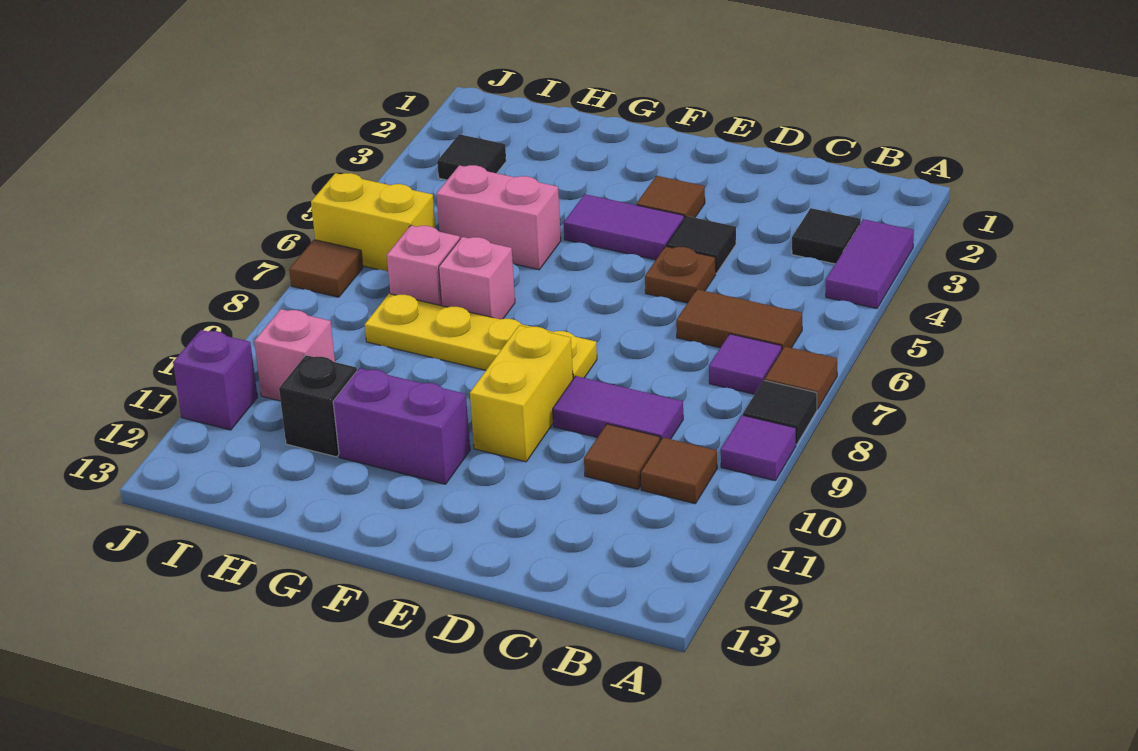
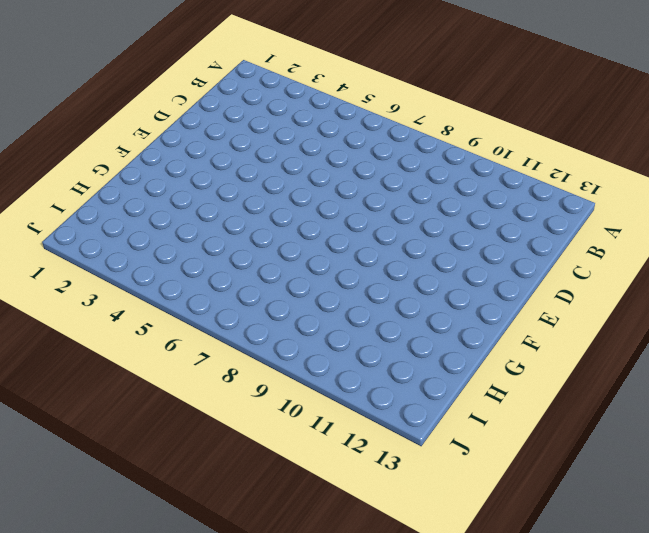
none -> purple 1x2 tile [826,219,914,309]
none -> brown 1x1 tile [764,346,837,409]
none -> black 1x1 tile [743,380,817,444]

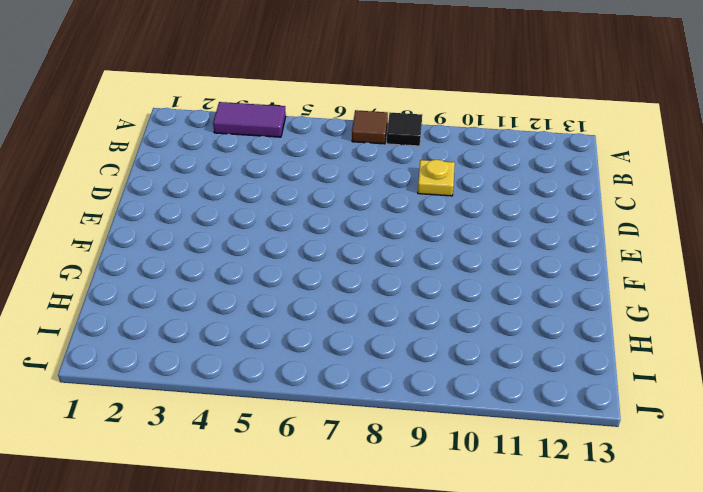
yellow 1x1 plate [418,160,455,196] -> purple 1x2 tile [553,376,683,441]
none -> purple 1x1 tile [721,415,796,481]
none -> black 1x1 tile [792,208,861,264]
none -> brown 1x2 tile [676,289,802,349]

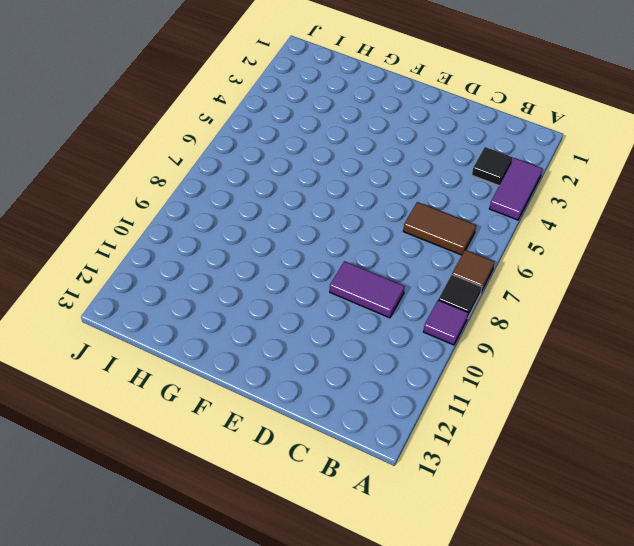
none -> purple 1x1 tile [709,334,782,394]
none -> brown 1x1 tile [641,437,717,504]
none -> brown 1x1 tile [584,424,660,489]

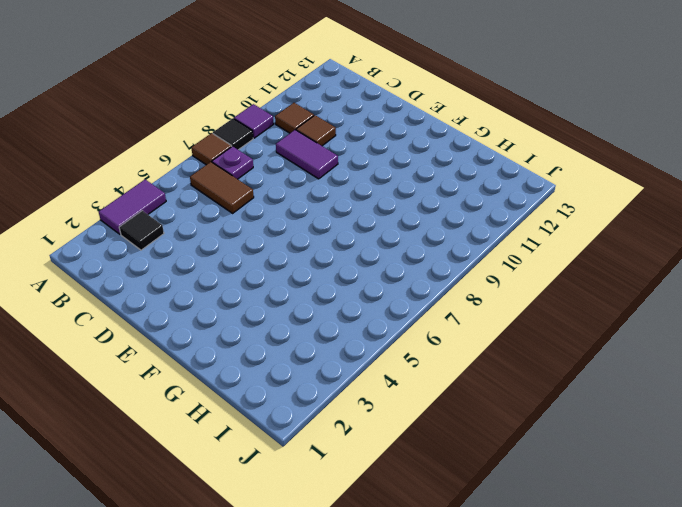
purple 1x1 plate [212,146,253,179] -> purple 1x1 tile [709,334,782,394]
none -> black 1x1 tile [667,216,736,273]
none -> brown 1x1 plate [645,246,716,303]
none -> brown 1x1 tile [636,176,705,219]

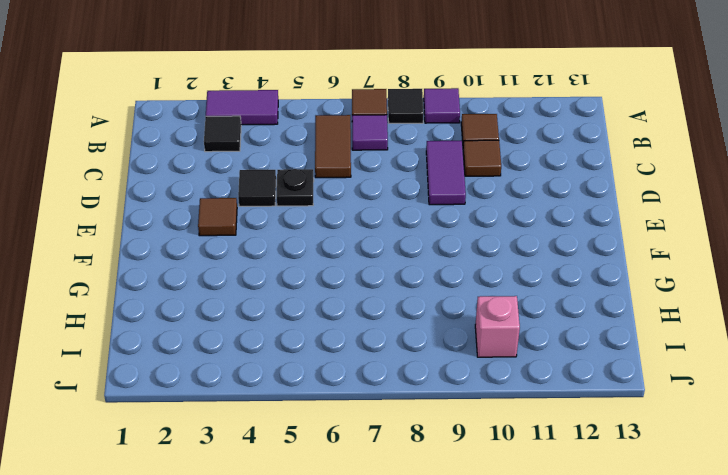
black 1x1 plate [277,169,314,206] -> brown 1x1 plate [645,246,716,303]
none -> purple 1x2 tile [564,194,684,260]
none -> yellow 1x4 plate [365,294,597,379]
none -> yellow 1x2 brick [470,325,573,462]

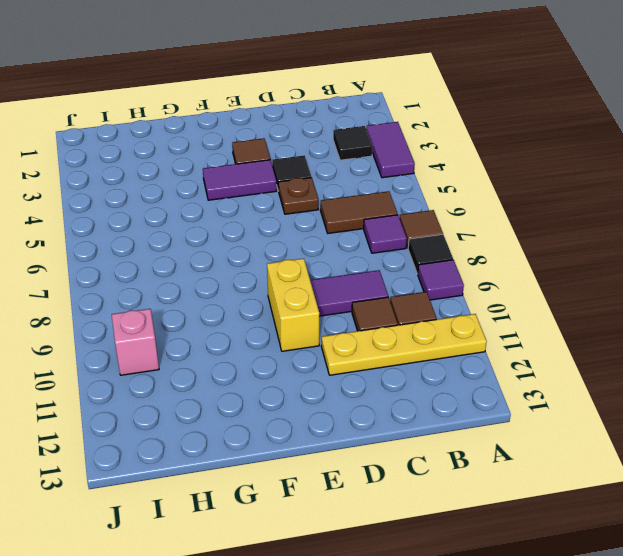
yellow 1x4 plate [321,314,487,375] -> yellow 1x4 plate moved to [365,294,597,379]
none -> purple 1x2 brick [333,368,470,484]
none -> pink 1x2 brick [436,165,561,270]
none -> pink 1x1 brick [439,237,515,319]

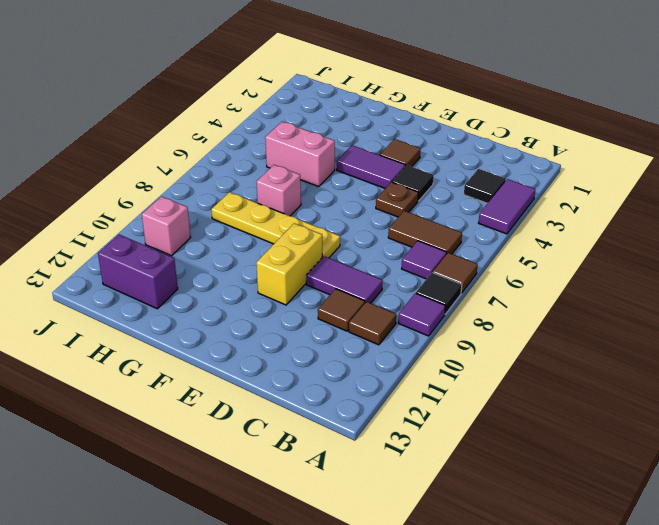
purple 1x2 brick [98,235,178,309] -> purple 1x2 brick moved to [333,368,470,484]
none -> pink 1x1 brick [387,225,460,306]
none -> black 1x1 brick [279,355,357,457]
none -> black 1x1 tile [437,134,506,180]

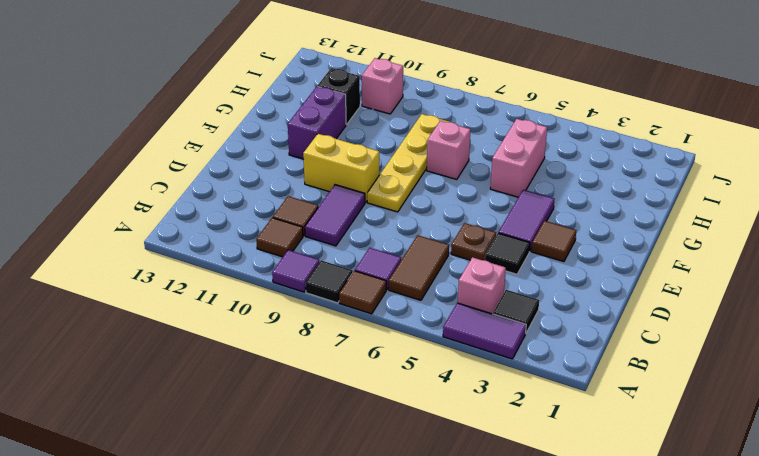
pink 1x1 brick [458,257,506,314] -> pink 1x1 brick moved to [387,225,460,306]
none -> black 1x1 tile [437,134,506,180]
none -> yellow 1x2 brick [311,173,436,272]
none -> brown 1x1 tile [289,240,363,297]

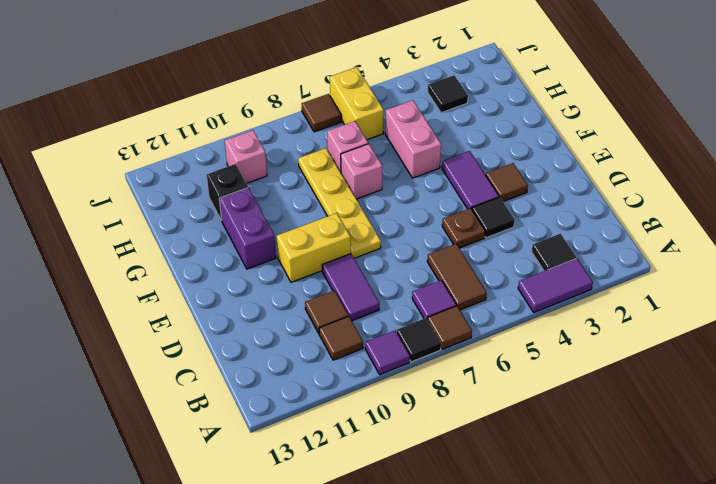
none -> purple 1x1 brick [173,330,257,430]

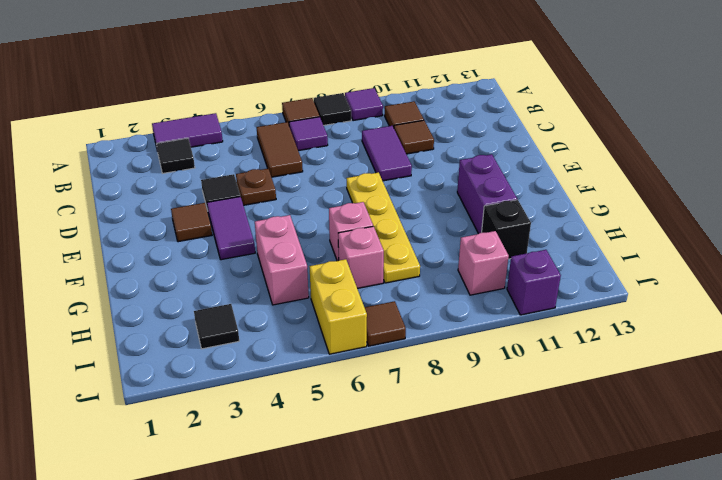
none -> yellow 1x2 brick [470,325,573,462]

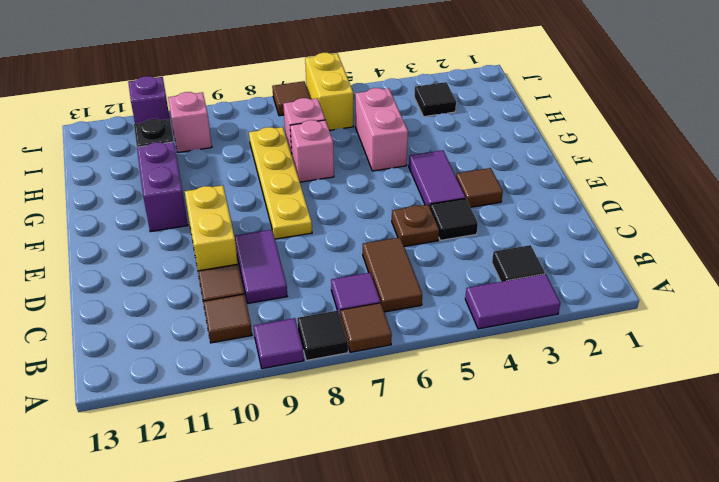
yellow 1x2 brick [185,185,238,271] -> yellow 1x2 brick turned to [470,325,573,462]

